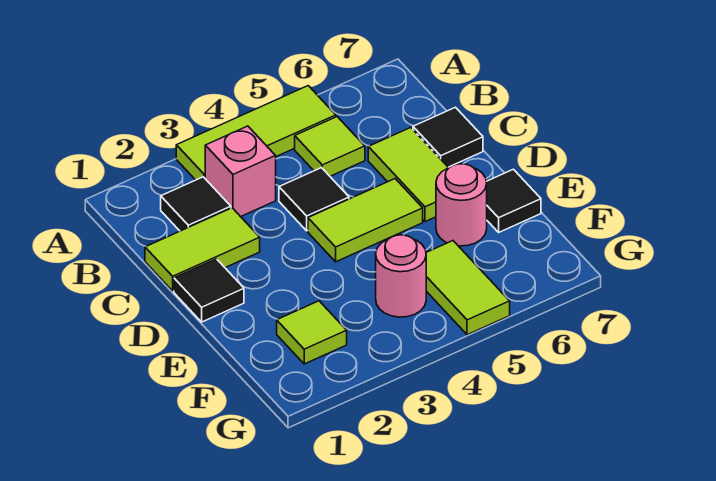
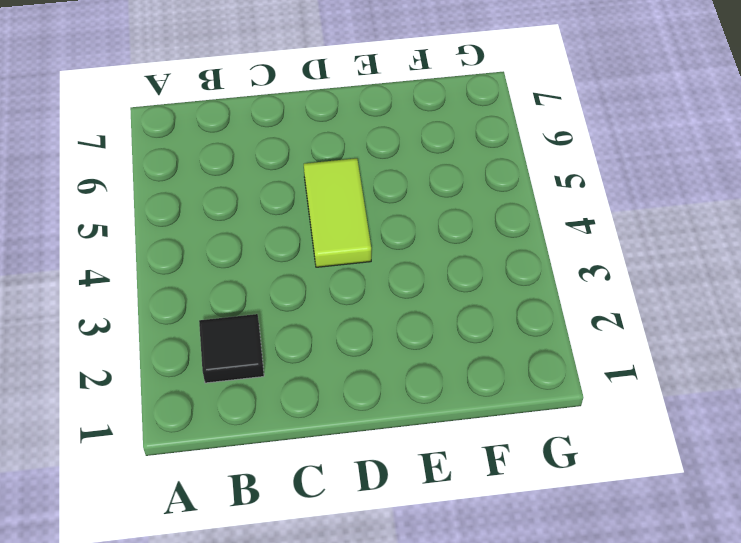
none -> lime 1x3 tile [176,86,336,180]
none -> pink 1x1 brick [205,126,276,217]
none -> lime 1x1 tile [295,117,365,176]

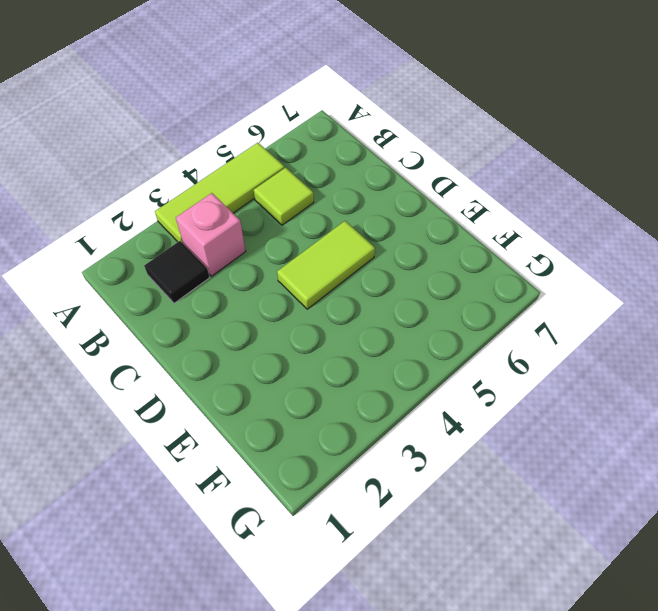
none -> lime 1x2 tile [145,208,260,291]
none -> black 1x1 tile [279,168,349,231]
none -> lime 1x2 tile [368,128,448,222]

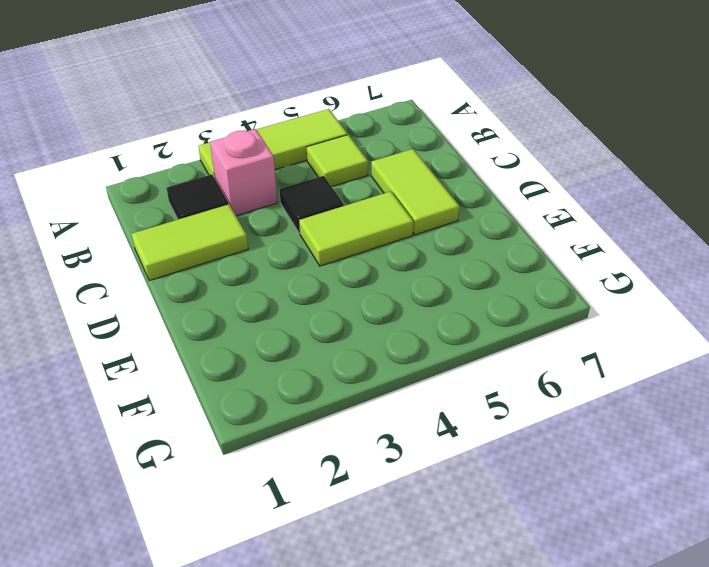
none -> black 1x1 tile [413,107,483,167]
none -> black 1x1 tile [174,259,244,322]
none -> pink 1x1 round brick [436,164,487,246]

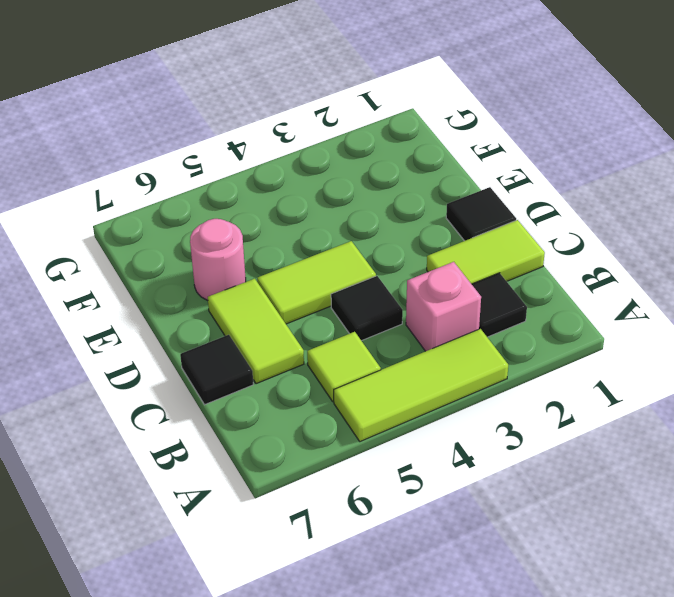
none -> black 1x1 tile [486,169,541,232]
none -> lime 1x1 tile [277,301,347,364]
none -> pink 1x1 round brick [376,235,426,317]

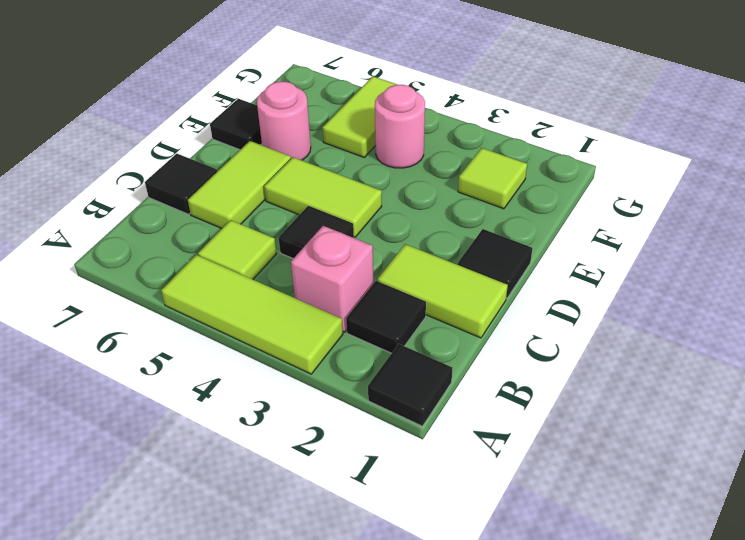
black 1x1 tile [368,344,452,426] -> none

